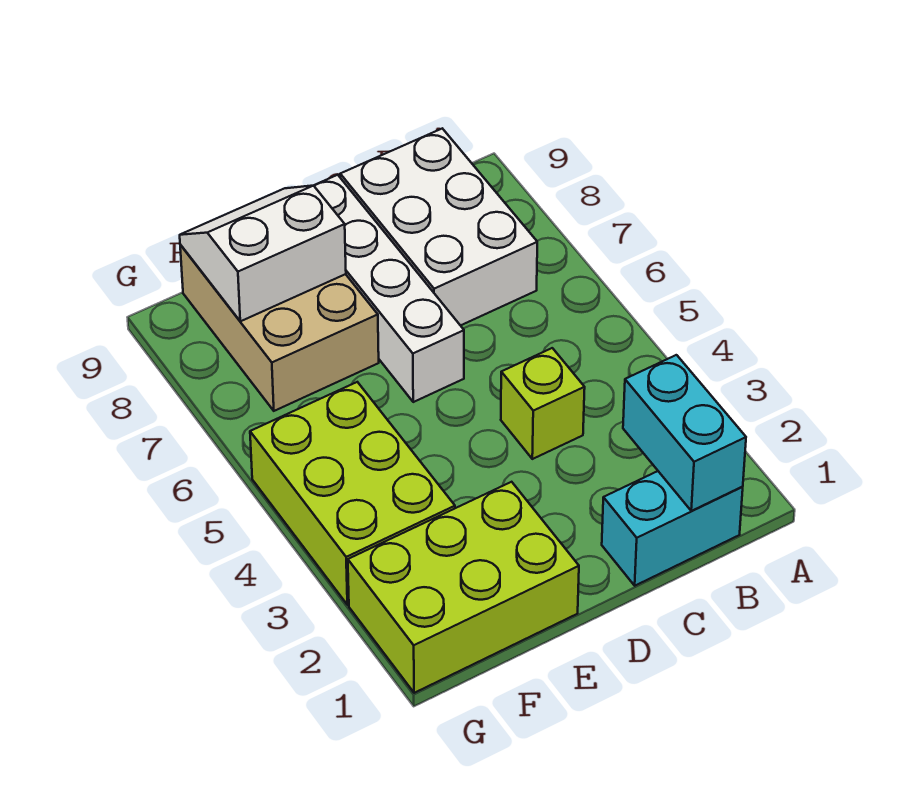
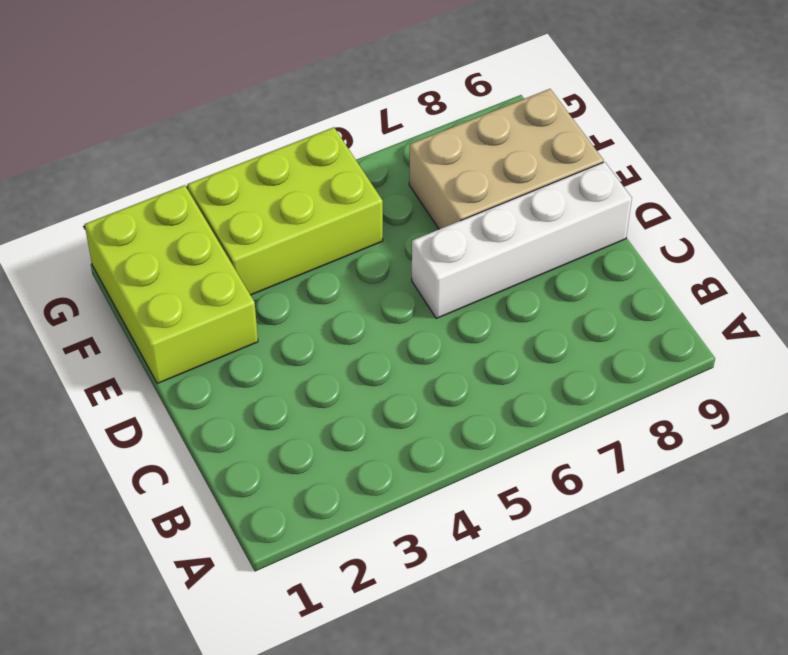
none -> cyan 1x2 brick [602,471,743,586]
none -> white 2x3 brick [340,129,537,326]

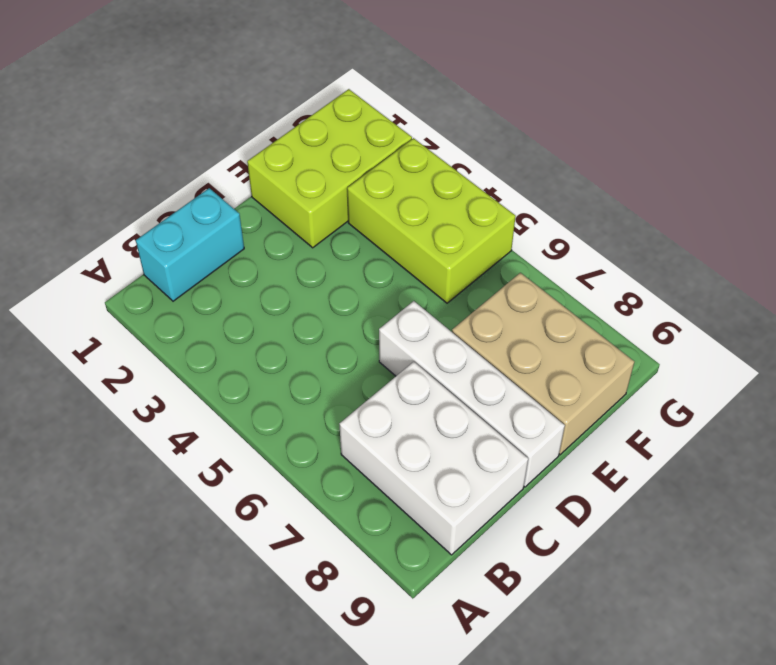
none -> lime 1x1 brick [501,348,585,459]
none -> cyan 1x2 brick [623,355,746,511]

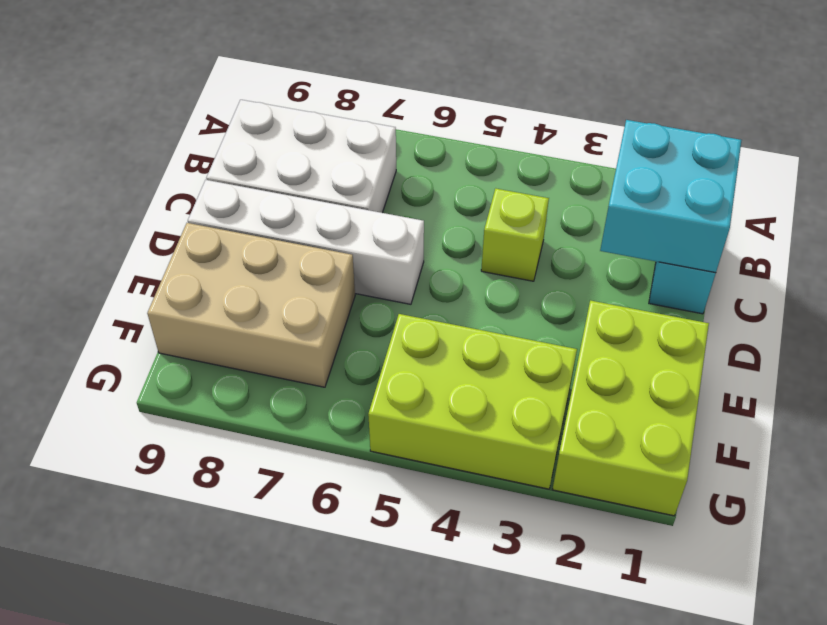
cyan 2x2 brick [600,120,742,273] -> cyan 1x2 brick [623,355,746,511]
none -> white 2x2 slope [180,186,346,321]

